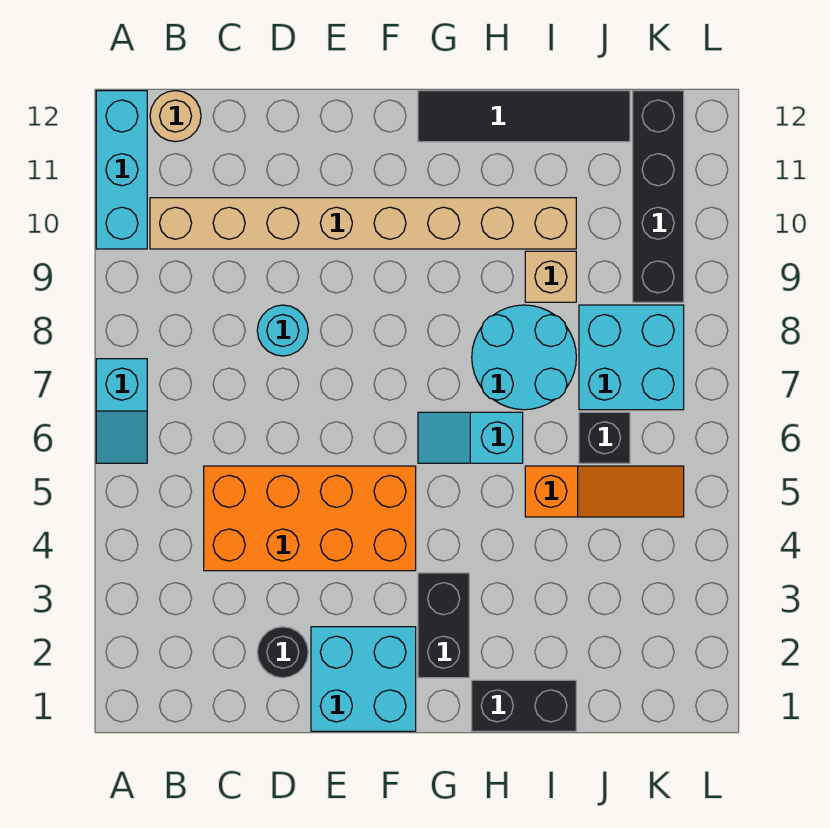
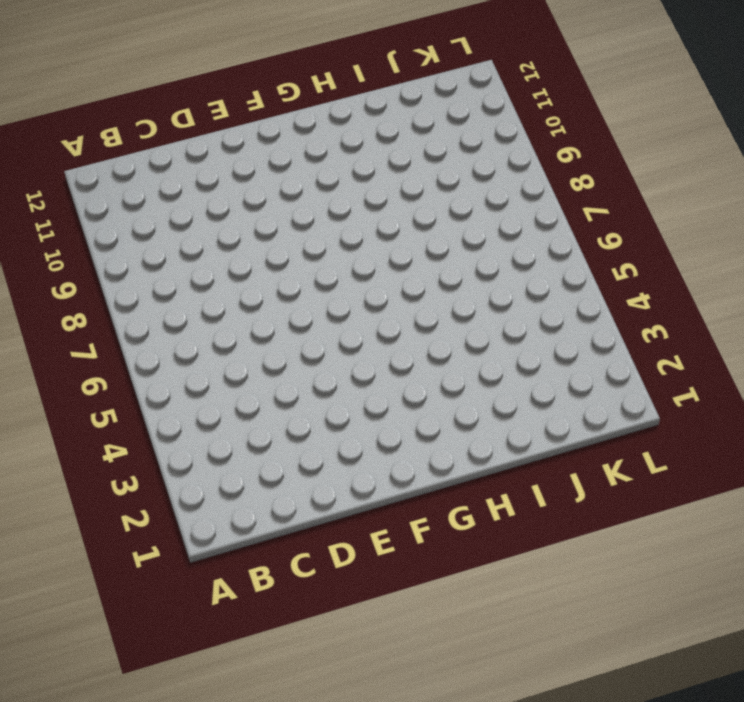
none -> cyan 1x2 slope [96,359,147,463]
none -> cyan 1x3 brick [96,91,147,249]
none -> tan 1x8 brick [150,198,576,249]

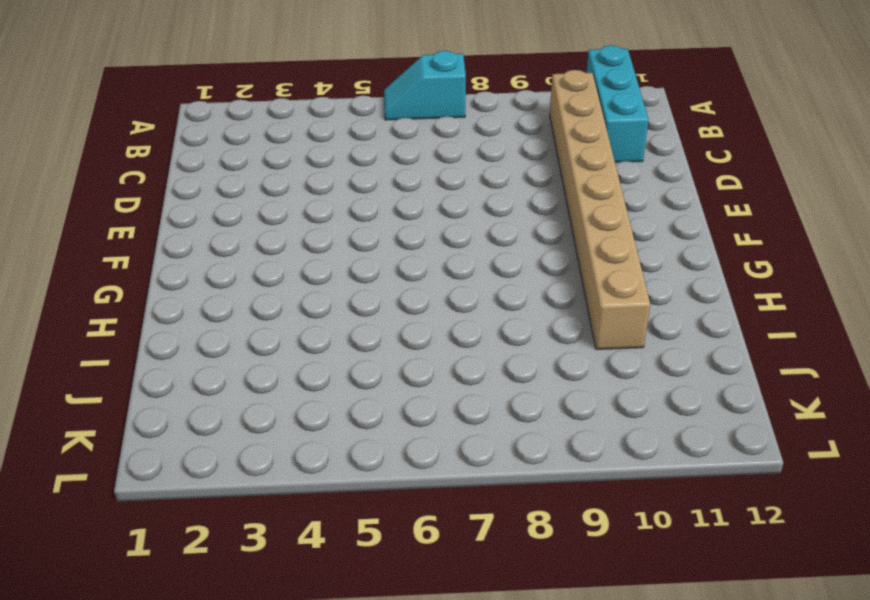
cyan 1x3 brick [587,45,649,162] -> cyan 1x3 brick turned to [96,91,147,249]
none -> tan 1x1 round brick [150,91,201,142]
none -> orange 2x4 brick [204,466,416,571]
none -> black 1x1 round brick [257,627,308,678]

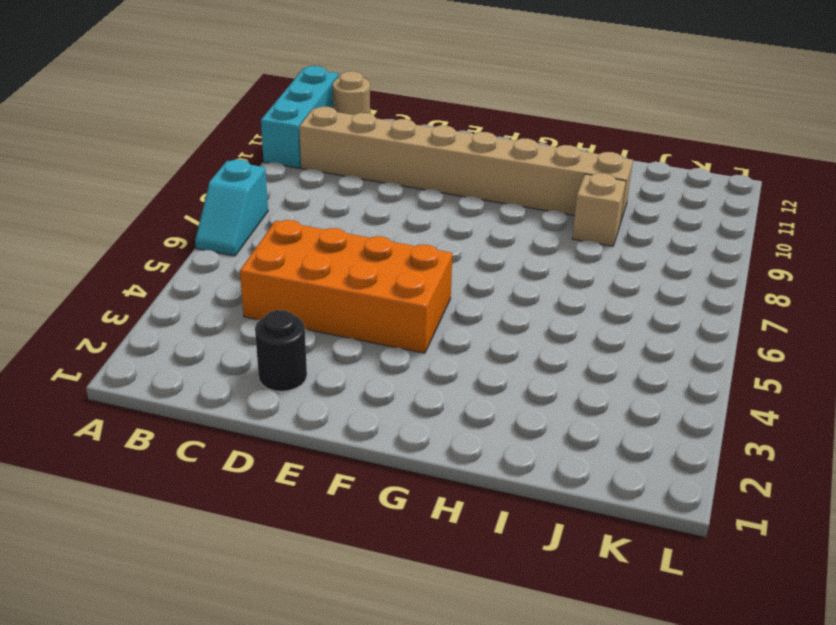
none -> cyan 1x1 round brick [257,305,308,356]
none -> cyan 2x2 brick [311,627,416,731]
none -> black 1x2 brick [418,573,469,678]

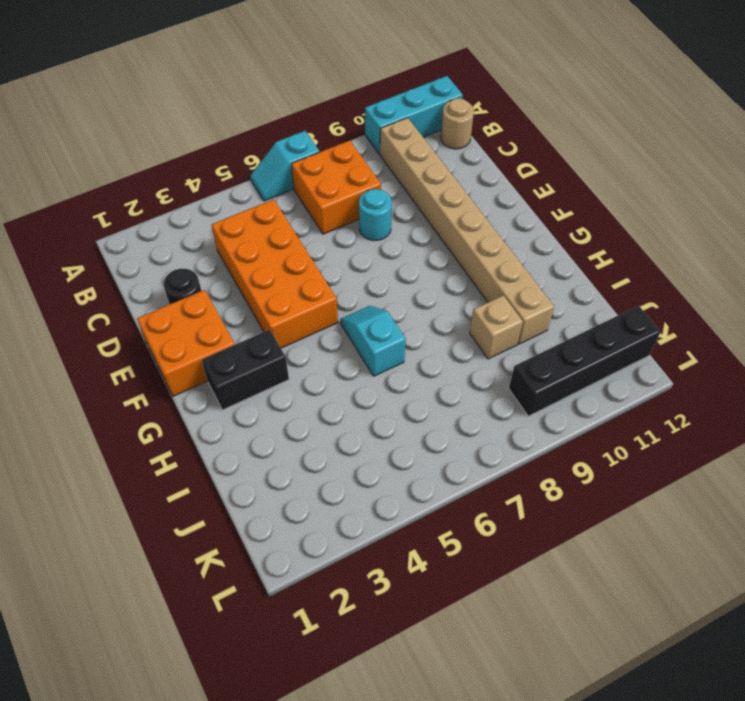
orange 2x2 brick [292,140,381,234] -> none
orange 2x2 brick [137,290,235,396] -> cyan 2x2 brick [311,627,416,731]
none -> black 1x4 tile [418,91,630,142]
none -> black 1x2 brick [472,680,576,731]
none -> cyan 2x2 round brick [472,305,576,410]

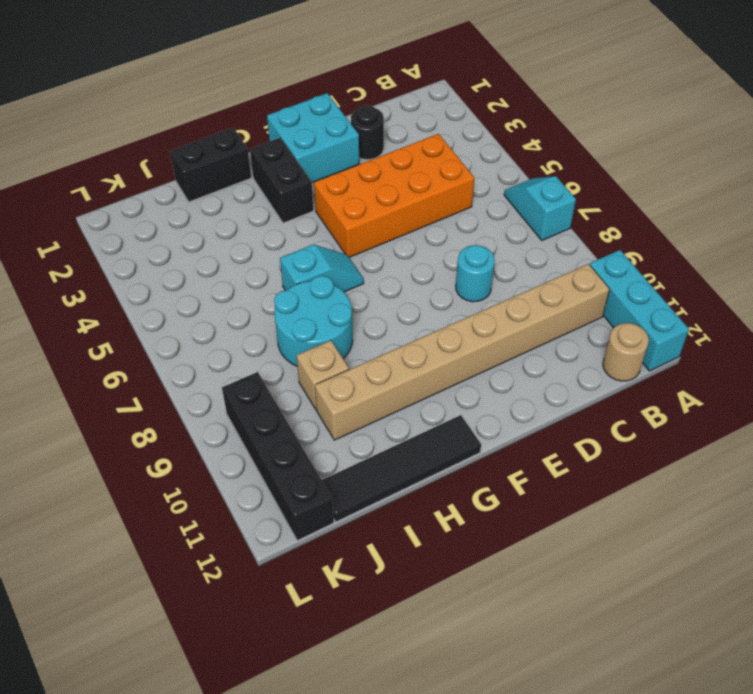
none -> orange 1x3 slope [525,466,684,517]
none -> black 1x1 brick [579,412,630,463]
none -> cyan 2x2 brick [579,305,684,410]

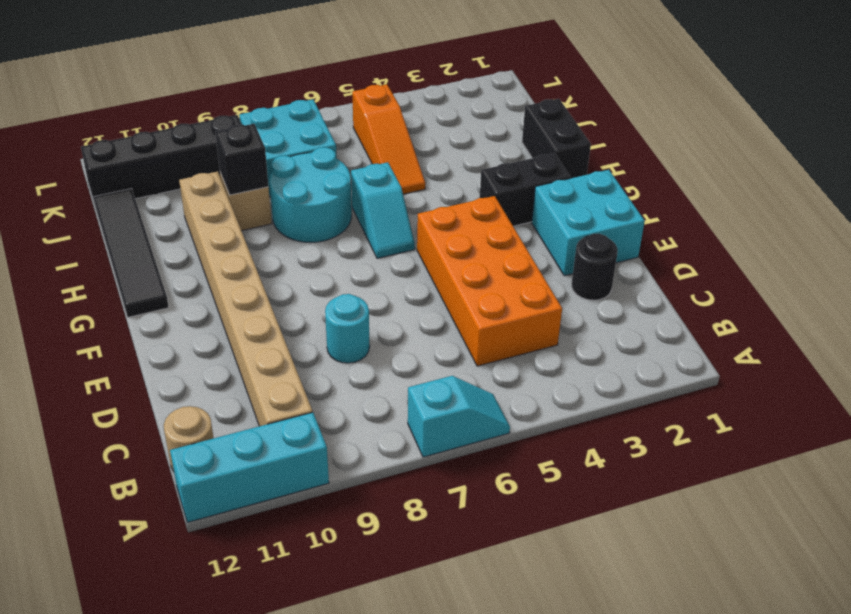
orange 1x3 slope [352,84,425,194] -> orange 1x3 slope turned to [525,466,684,517]
black 1x1 brick [215,124,268,195] -> black 1x1 brick moved to [579,412,630,463]

